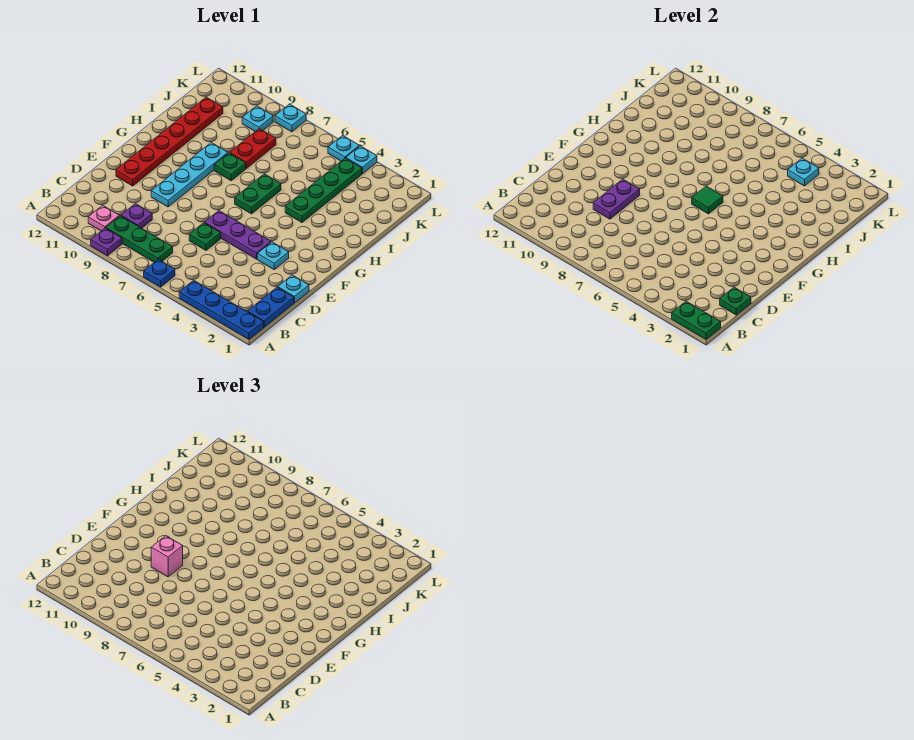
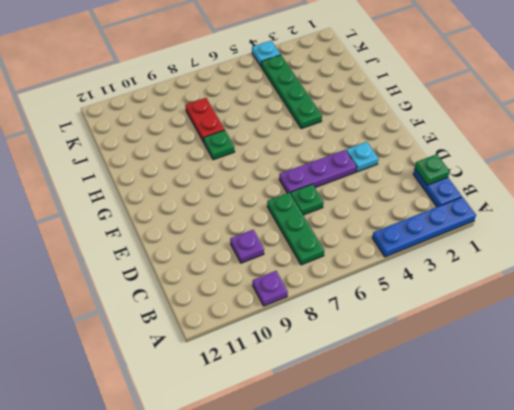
green 1x3 plate [267,193,324,265] -> green 1x3 plate turned to [106,216,173,262]
none -> blue 1x1 plate [144,259,175,287]
none -> pink 1x1 plate [88,205,119,231]
none -> cyan 1x1 plate [278,275,309,303]

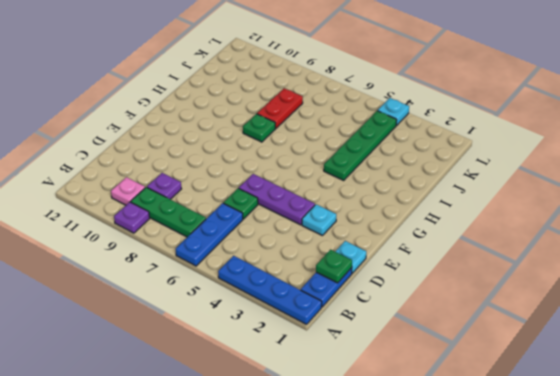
blue 1x3 plate [176,203,243,266] -> blue 1x1 plate [144,259,175,287]
none -> cyan 1x4 plate [151,143,228,207]
none -> red 1x6 plate [116,97,223,186]
none -> green 1x2 plate [235,174,281,214]

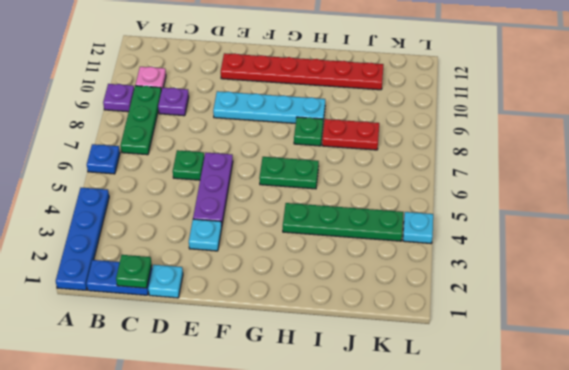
none -> cyan 1x1 plate [242,106,273,131]
none -> cyan 1x1 plate [328,136,359,161]
none -> cyan 1x1 plate [275,104,306,132]

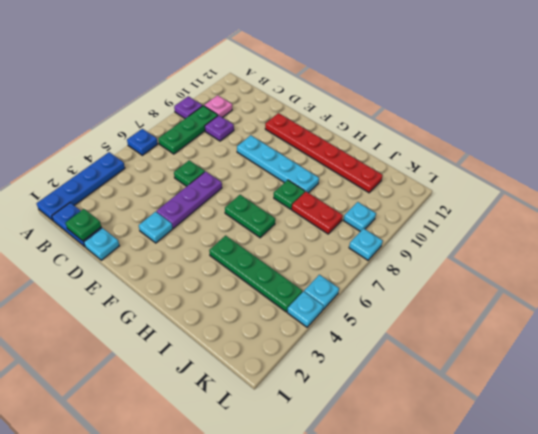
none -> green 1x2 plate [672,301,721,339]
none -> purple 1x2 plate [593,179,640,219]
none -> green 1x1 tile [692,186,723,214]

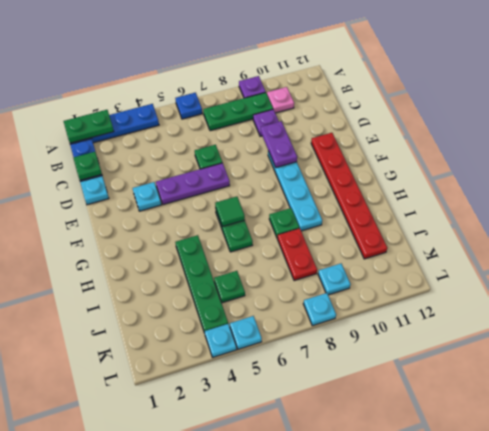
green 1x1 plate [214,271,245,303] -> none
none -> cyan 1x1 plate [788,158,819,186]
none -> pink 1x1 brick [151,536,183,577]

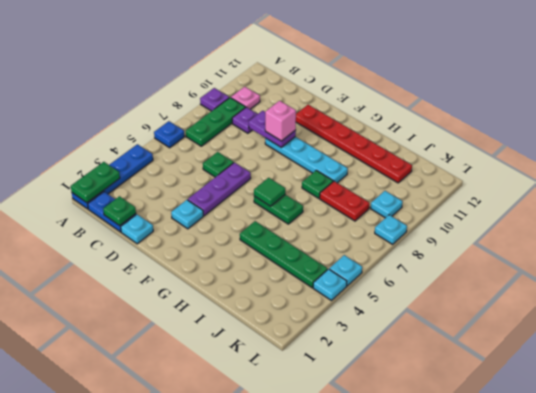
none -> cyan 1x1 plate [788,158,819,186]

